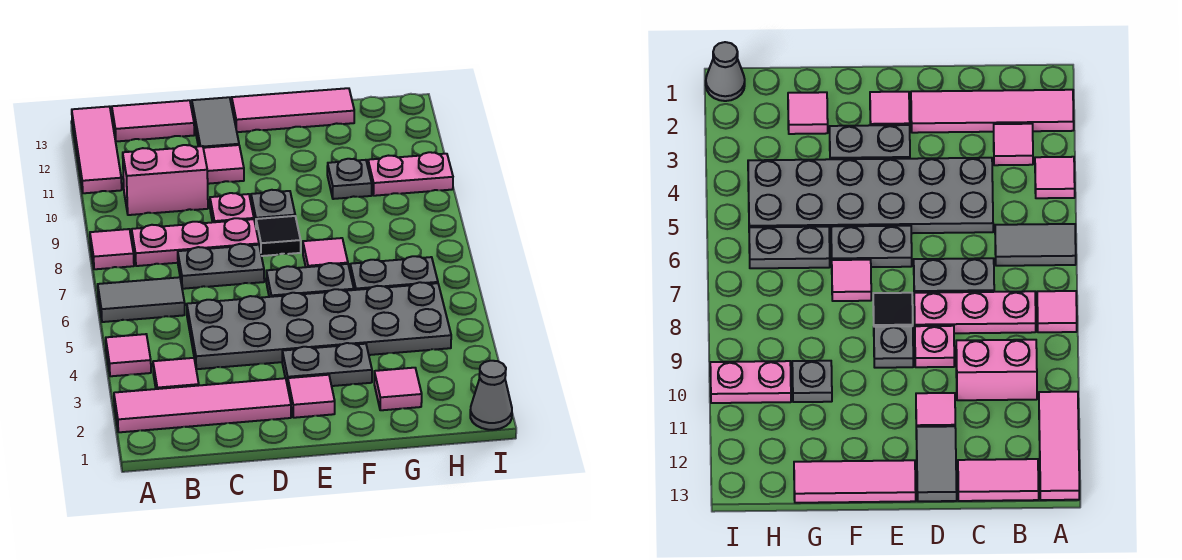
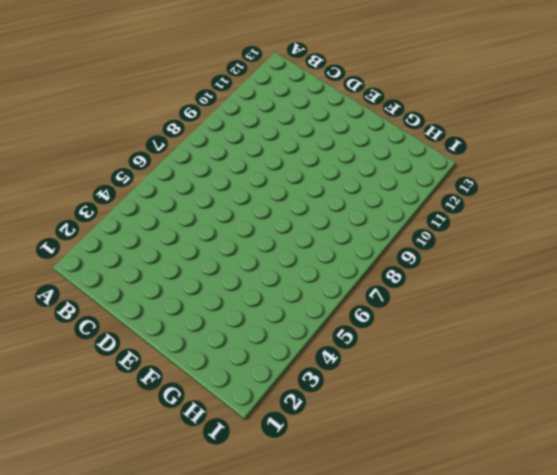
none -> pink 1x4 tile [114,378,291,432]
none -> pink 1x1 tile [106,334,151,376]
none -> grey 1x2 tile [98,277,185,322]

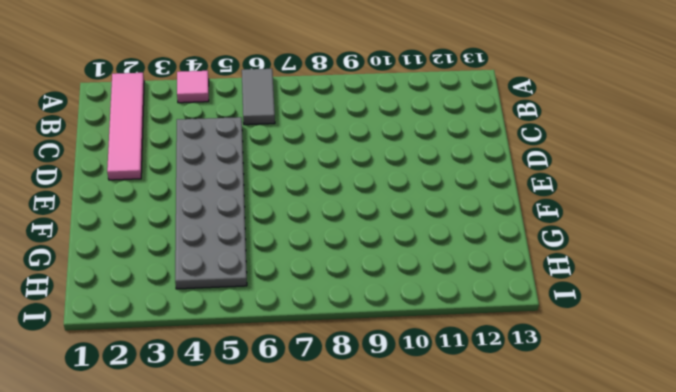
none -> pink 1x1 tile [90,229,134,269]
none -> pink 1x3 tile [72,106,122,193]
none -> pink 1x1 tile [153,358,199,389]

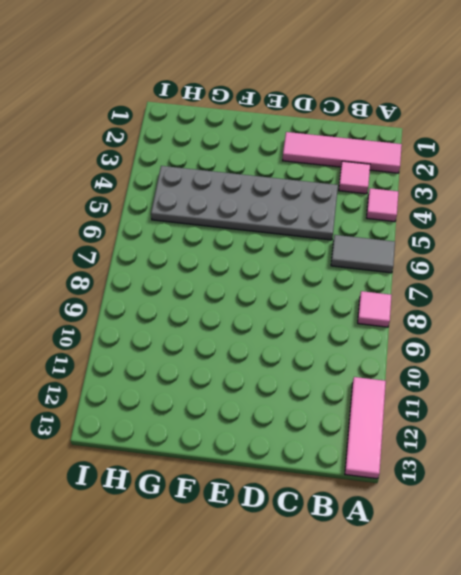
none -> pink 1x3 plate [132,218,259,266]
none -> pink 1x2 brick [123,145,208,215]
none -> pink 1x2 tile [112,100,194,142]

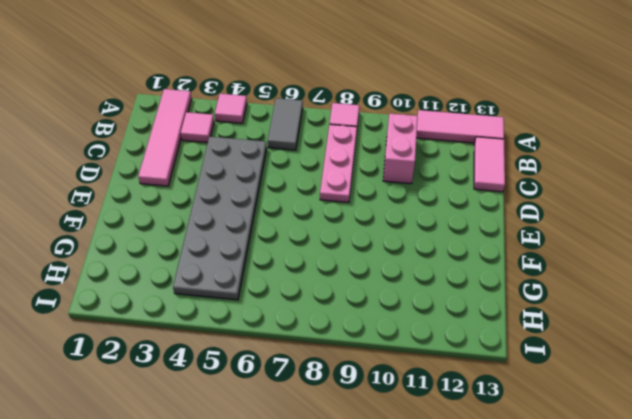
none -> grey 1x2 plate [178,244,264,289]
none -> pink 1x1 plate [210,193,254,222]
none -> pink 1x1 tile [203,145,244,184]

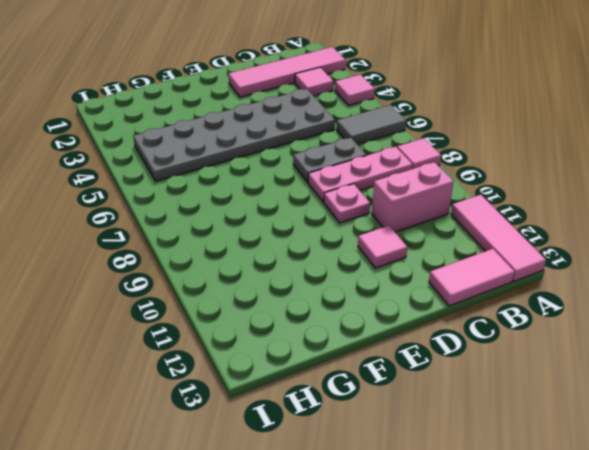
none -> grey 1x2 tile [192,97,239,148]
none -> pink 1x1 tile [288,375,335,418]
none -> grey 1x2 plate [282,343,372,386]

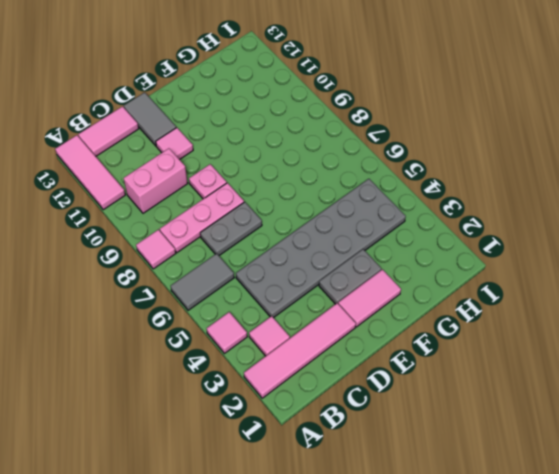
pink 1x2 tile [338,269,401,327] -> pink 1x1 tile [288,375,335,418]
none -> grey 1x2 plate [266,263,354,297]
none -> black 1x1 tile [256,216,301,256]
none -> grey 1x1 plate [251,190,295,226]

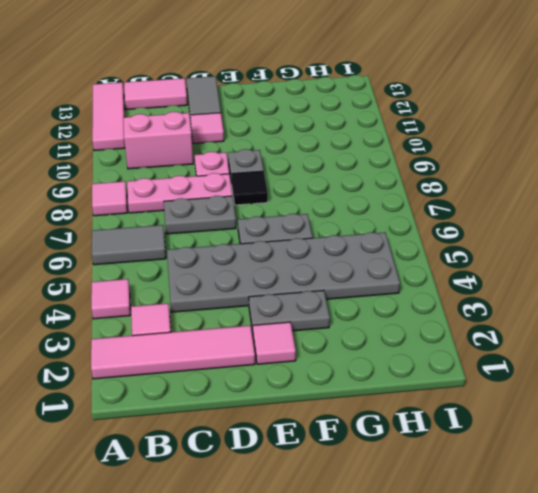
none -> pink 1x3 tile [232,88,354,132]
none -> pink 1x1 tile [303,238,348,267]
none -> pink 1x1 tile [374,368,422,410]

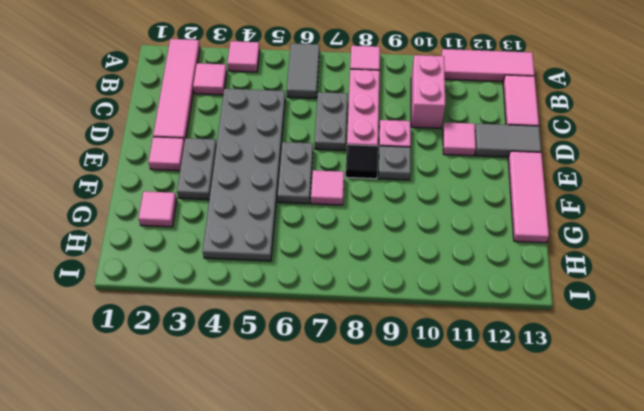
none -> grey 1x2 plate [350,256,438,290]
none -> grey 1x1 plate [327,159,372,199]
none -> pink 1x2 plate [368,152,453,196]

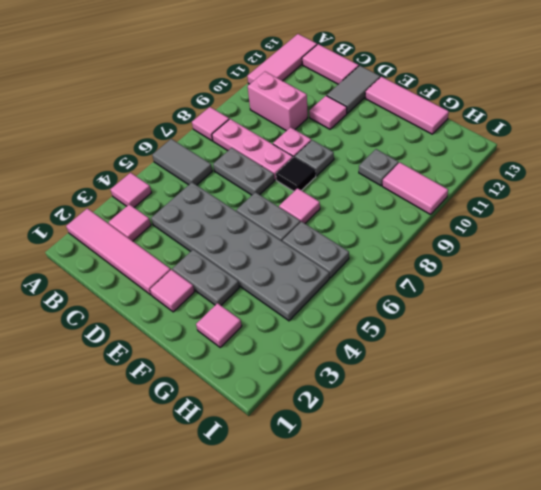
pink 1x2 tile [382,162,448,214] -> pink 1x2 plate [368,152,453,196]
none -> grey 1x1 cone [470,361,512,430]

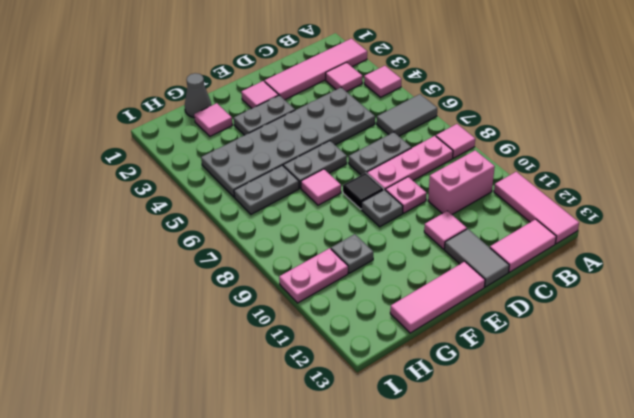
grey 1x1 cone [185,73,211,118] -> grey 1x1 cone moved to [470,361,512,430]

